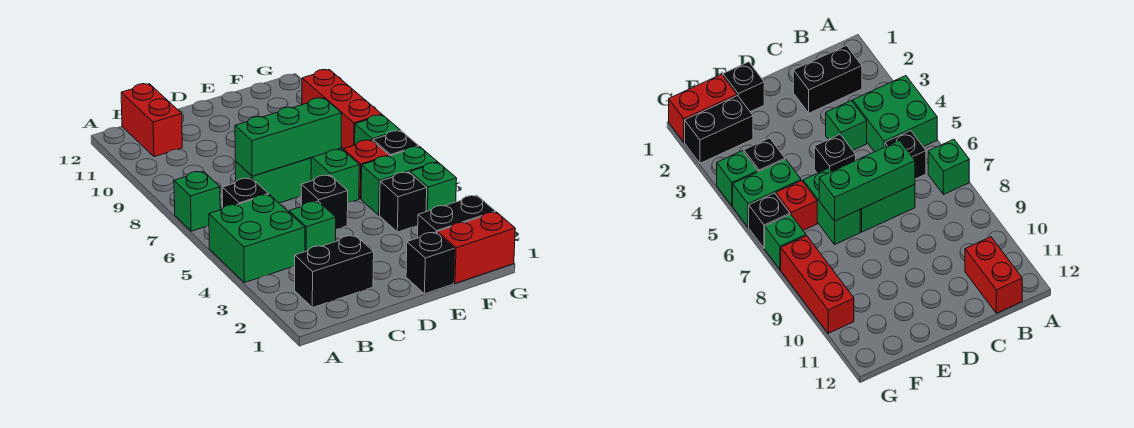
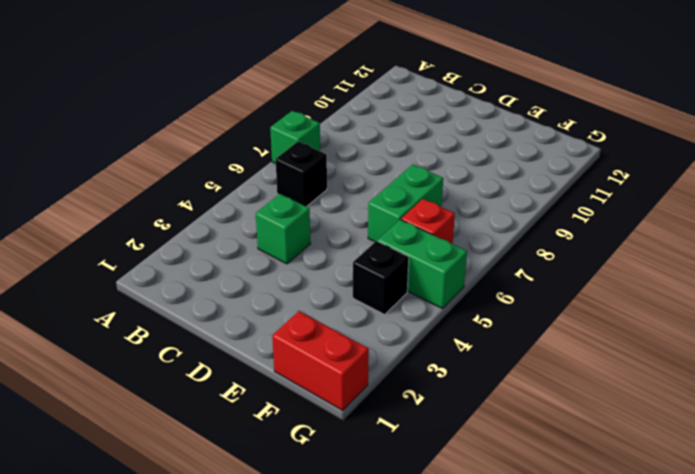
none -> green 2x2 brick [209,194,305,283]
none -> black 1x2 brick [295,235,374,308]
none -> red 1x2 brick [121,84,182,157]

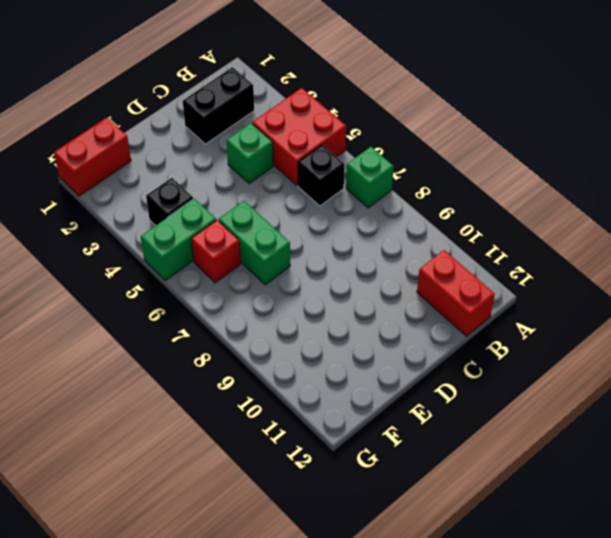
red 2x2 brick [252,88,346,185] -> green 2x2 brick [209,194,305,283]
none -> green 1x2 brick [235,158,311,203]
none -> black 1x1 brick [301,175,348,229]
none -> black 1x1 brick [406,232,455,294]

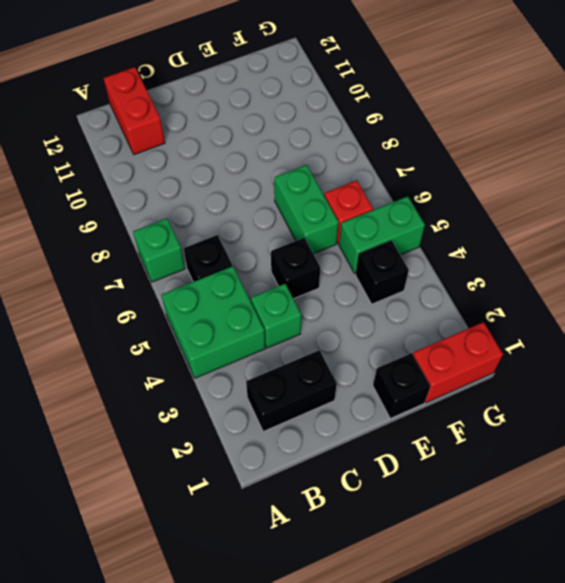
none -> green 1x2 brick [235,158,311,203]
none -> black 1x2 brick [418,195,495,238]
none -> green 1x1 brick [410,163,457,212]

